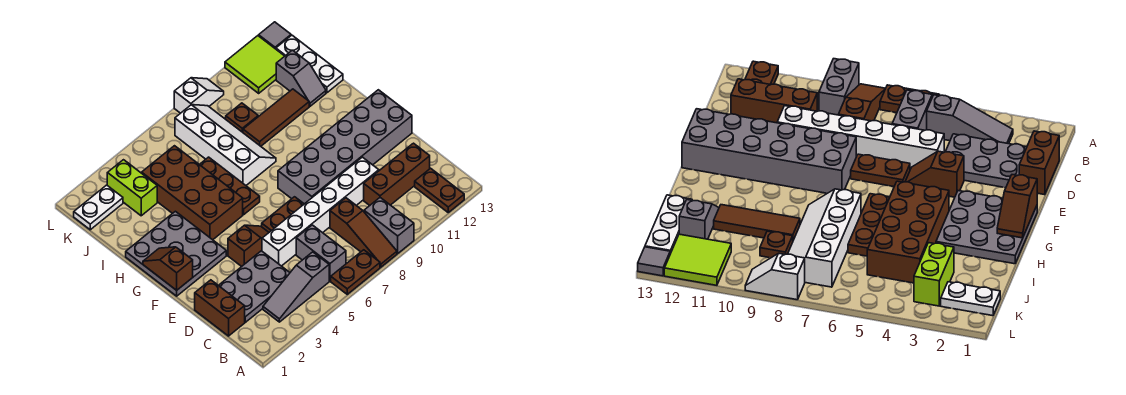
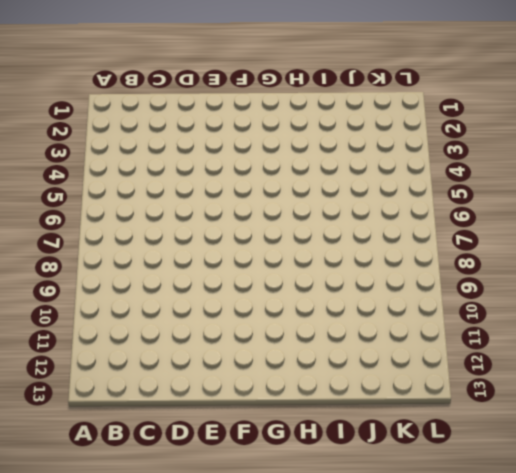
none -> brown 1x2 plate [331,250,380,294]
none -> brown 1x3 slope [330,198,397,267]
none -> grey 1x2 brick [364,198,414,253]

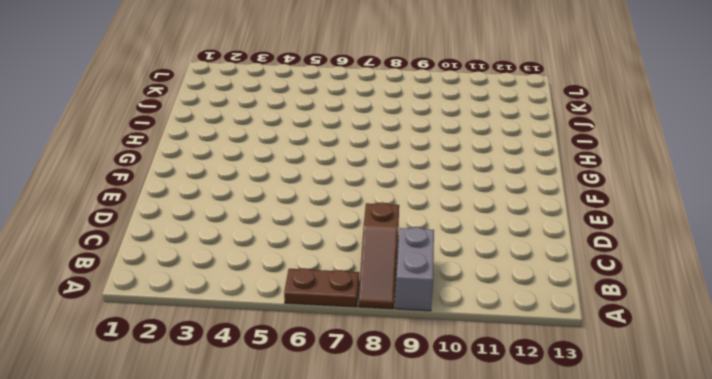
none -> brown 1x2 plate [415,168,464,212]
none -> grey 1x3 slope [263,252,329,322]
none -> grey 1x2 brick [296,225,346,281]

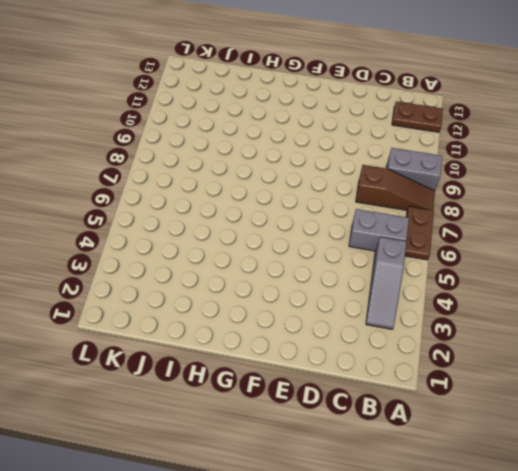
none -> brown 1x2 brick [195,280,245,336]
none -> grey 2x3 plate [218,251,290,322]
none -> brown 1x3 brick [364,143,430,205]

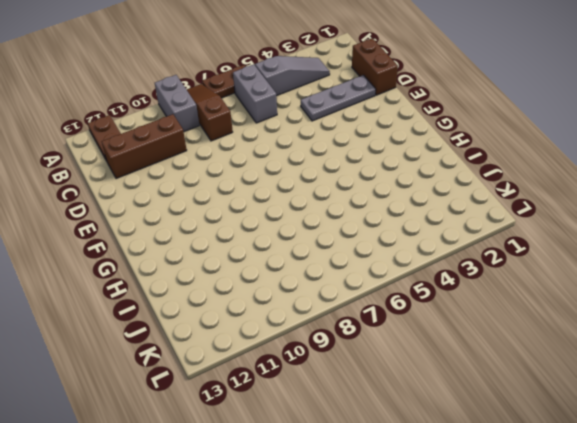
grey 1x3 plate [301,75,376,121] -> grey 2x3 plate [218,251,290,322]
none -> white 1x6 brick [262,157,379,266]
none -> brown 1x2 slope [228,225,269,267]
none -> brown 1x2 plate [262,197,304,232]

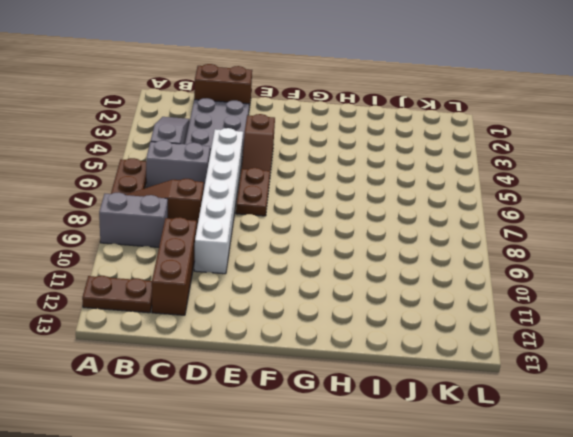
none -> grey 2x6 brick [278,90,412,204]
none -> grey 3x3 plate [126,211,226,296]
none -> brown 2x4 brick [142,146,243,240]

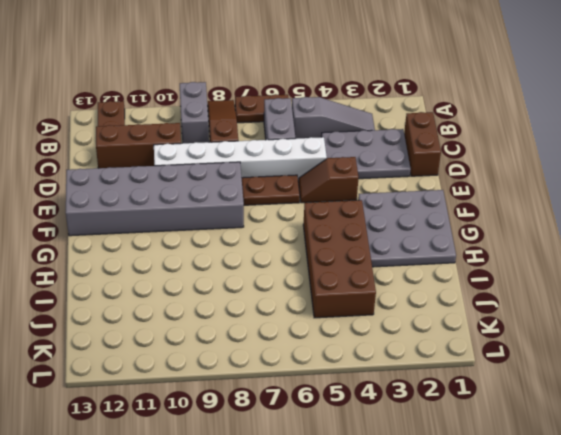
none -> brown 1x3 plate [199,157,260,215]
none -> white 2x4 slope [175,105,276,185]
none -> brown 1x3 tile [243,89,309,146]

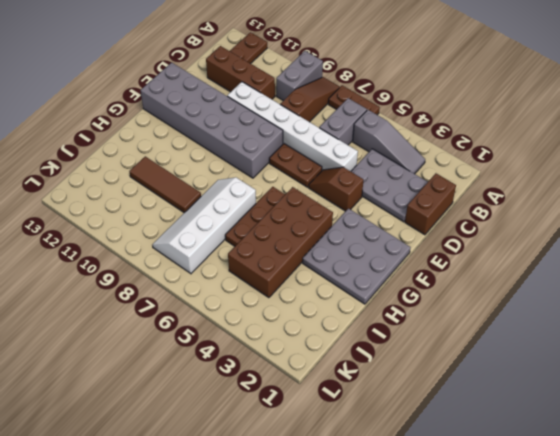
none -> grey 1x2 slope [276,50,326,106]
none -> white 1x3 plate [276,35,343,93]
none -> lime 1x2 brick [107,160,157,216]

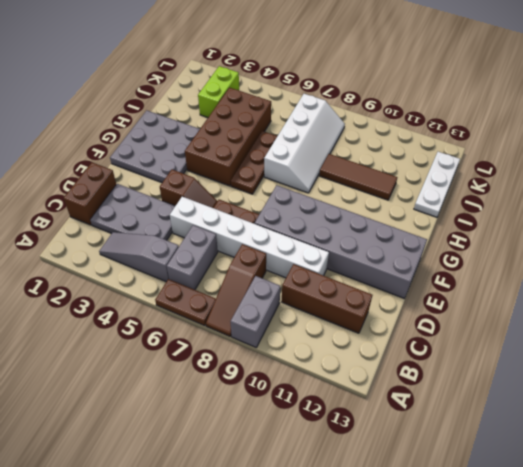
none -> brown 1x2 plate [415,168,464,212]
none -> grey 1x2 slope [276,50,326,106]
none -> brown 1x1 plate [226,103,258,132]

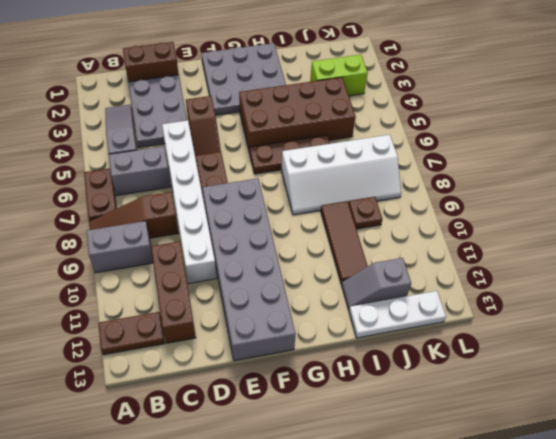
none -> white 1x2 plate [74,185,123,230]
none -> lime 2x2 tile [225,36,284,93]
none -> white 1x2 slope [174,78,224,113]

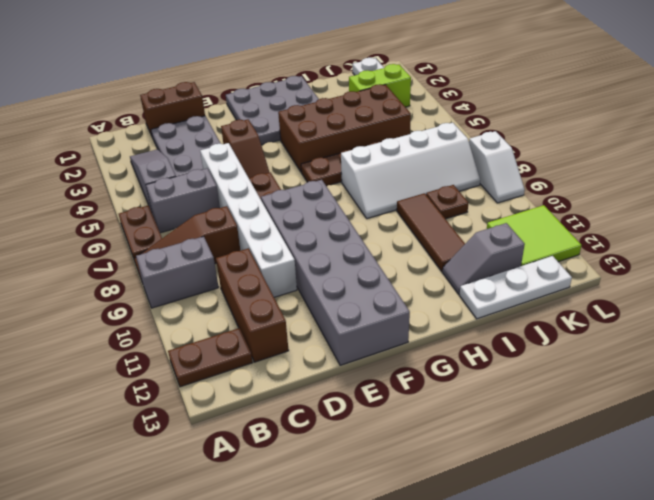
none -> grey 1x1 tile [259,22,291,49]
none -> brown 1x2 slope [143,247,193,290]

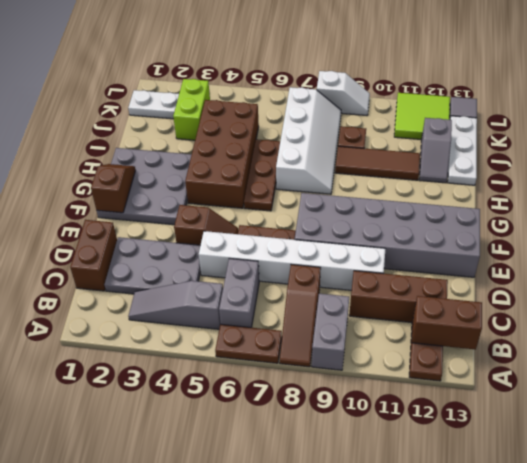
brown 1x2 brick [412,296,482,350] -> none

